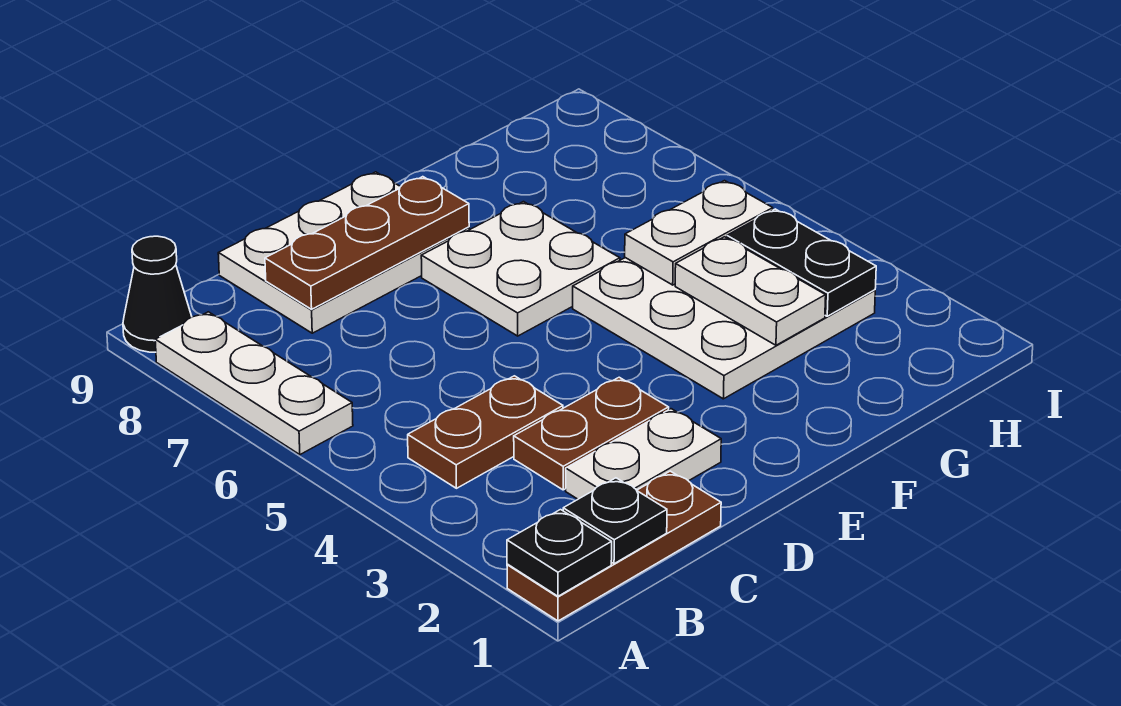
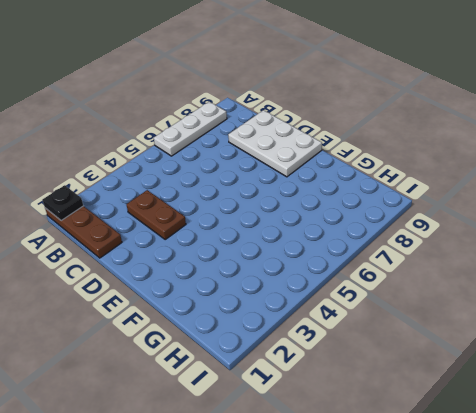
none -> black 1x1 cone [123,236,192,352]
none -> brown 1x2 plate [408,376,563,488]
none -> white 1x2 plate [566,409,721,499]

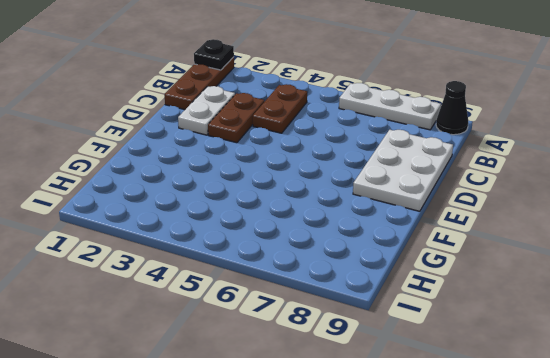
none -> white 2x2 plate [421,202,620,336]
none -> white 3x3 plate [573,258,875,399]
none -> black 1x1 plate [563,478,667,564]

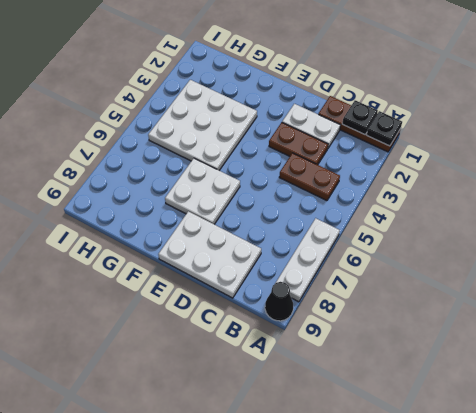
none -> brown 1x3 plate [265,177,469,309]
none -> white 1x2 plate [675,237,826,345]
none -> white 1x2 plate [625,181,773,285]

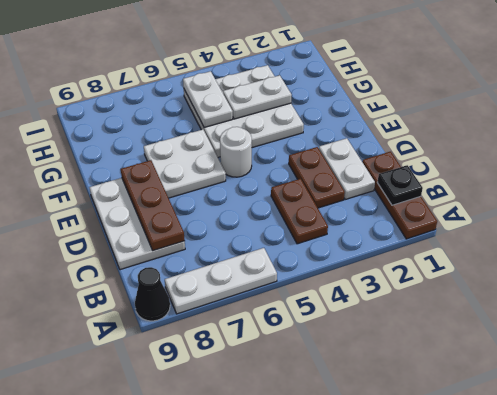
white 1x1 round brick [220,127,252,177] -> none
none -> black 1x1 plate [507,510,612,596]
none -> black 1x2 plate [727,209,876,316]

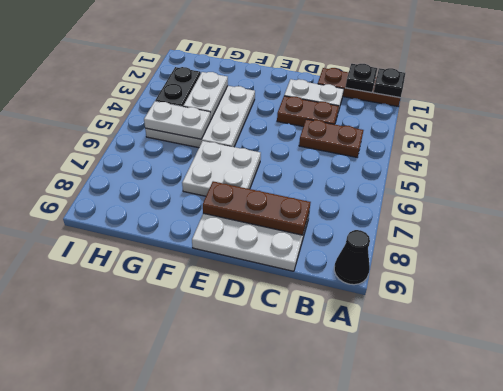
none -> white 1x3 plate [155,312,353,455]

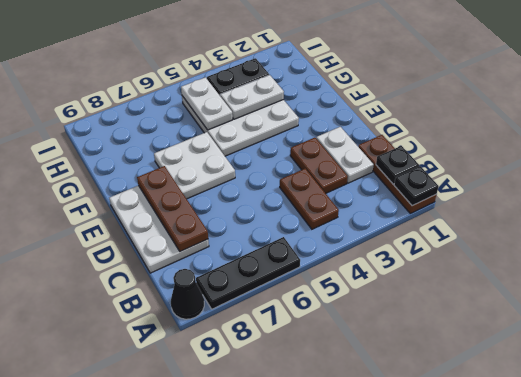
black 1x3 plate [196,237,300,309] -> white 1x3 plate [155,312,353,455]

